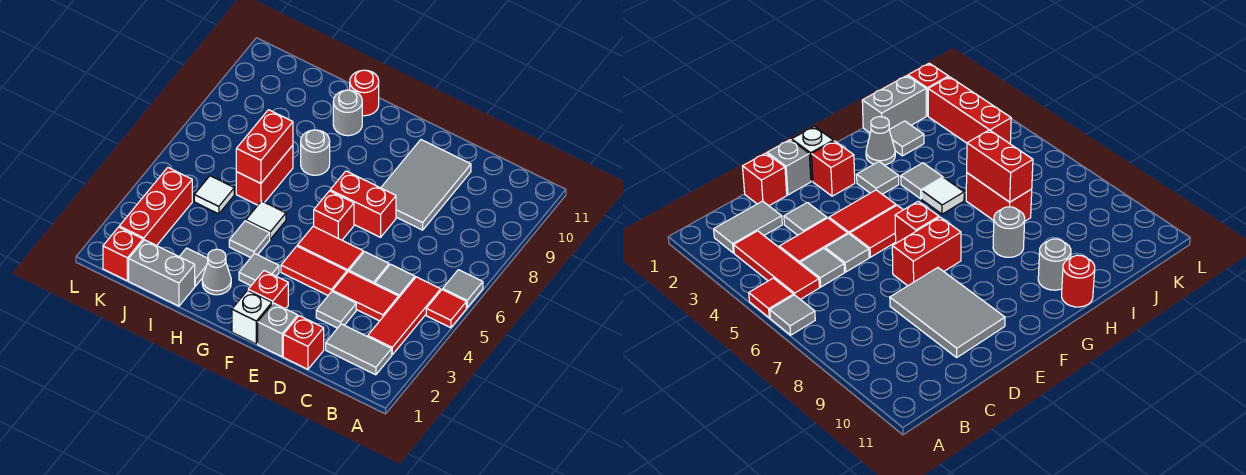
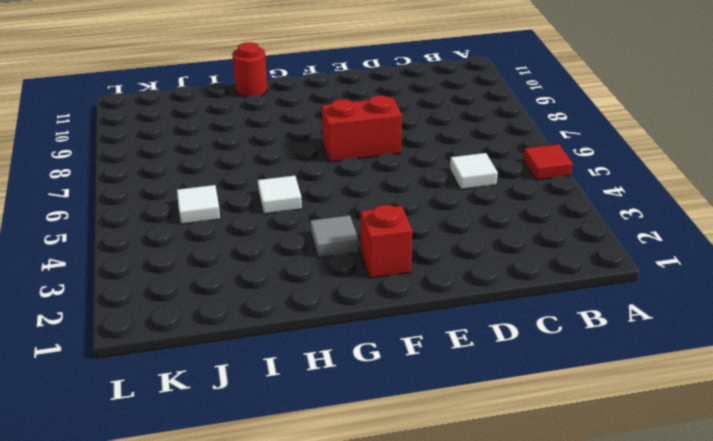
white 1x1 tile [450,153,498,189] -> grey 1x1 tile [375,264,415,297]
none -> grey 1x1 tile [443,270,483,308]
none -> grey 1x2 tile [326,324,392,375]
none -> red 1x3 tile [368,277,441,355]
none -> red 1x2 tile [333,272,399,321]

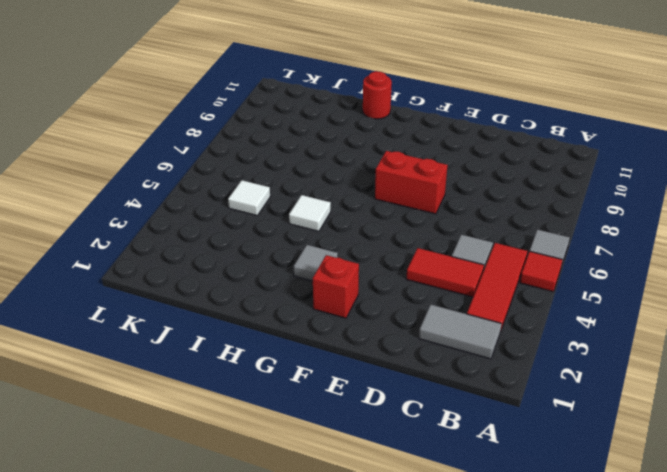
none -> red 1x1 brick [283,316,324,369]
none -> grey 1x1 tile [316,291,356,328]
none -> grey 1x1 tile [349,252,389,284]
none -> grey 2x3 tile [381,140,471,230]

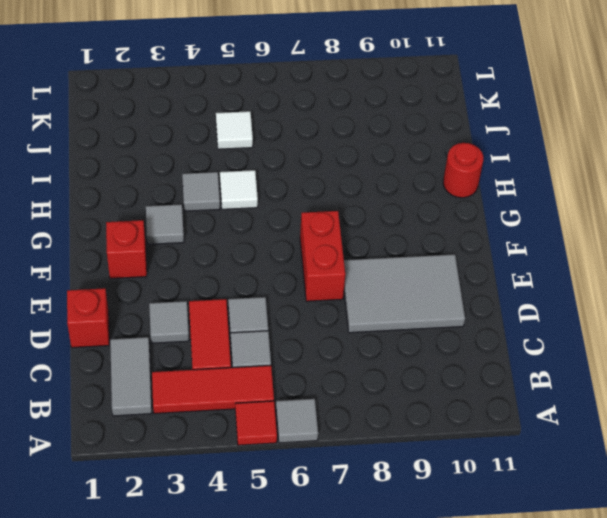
none -> grey 1x1 brick [258,303,298,357]
none -> red 1x2 tile [281,246,347,295]
none -> red 1x2 tile [297,226,363,272]
none -> white 1x1 brick [232,290,272,344]

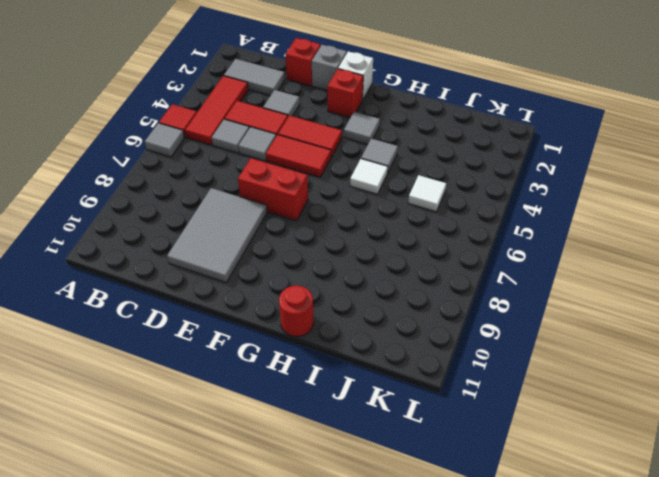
none -> red 1x1 brick [314,191,354,240]
none -> grey 1x1 cone [202,249,231,295]
none -> grey 1x1 round brick [301,130,330,175]
none -> grey 1x1 round brick [333,90,362,136]

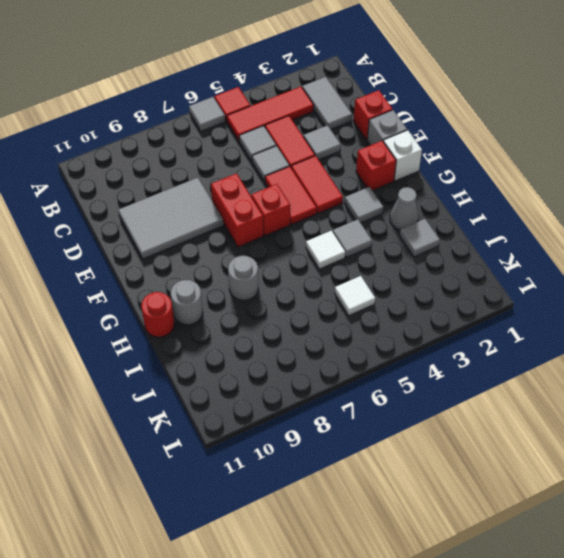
none -> grey 1x2 brick [129,240,195,306]
none -> red 1x2 brick [236,145,293,205]
none -> red 1x1 brick [103,227,143,281]
none -> red 1x3 brick [119,168,192,246]

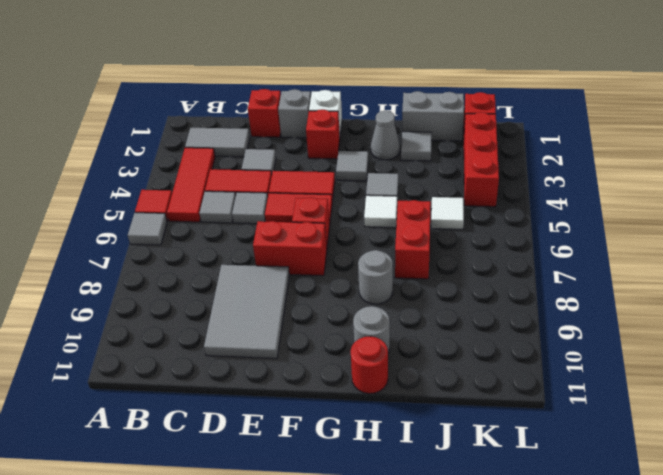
none -> red 1x2 brick [236,110,293,183]

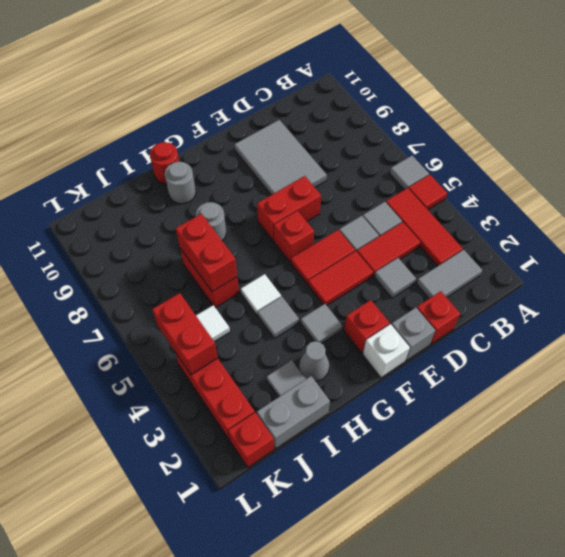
red 1x2 brick [152,293,218,375] -> none

